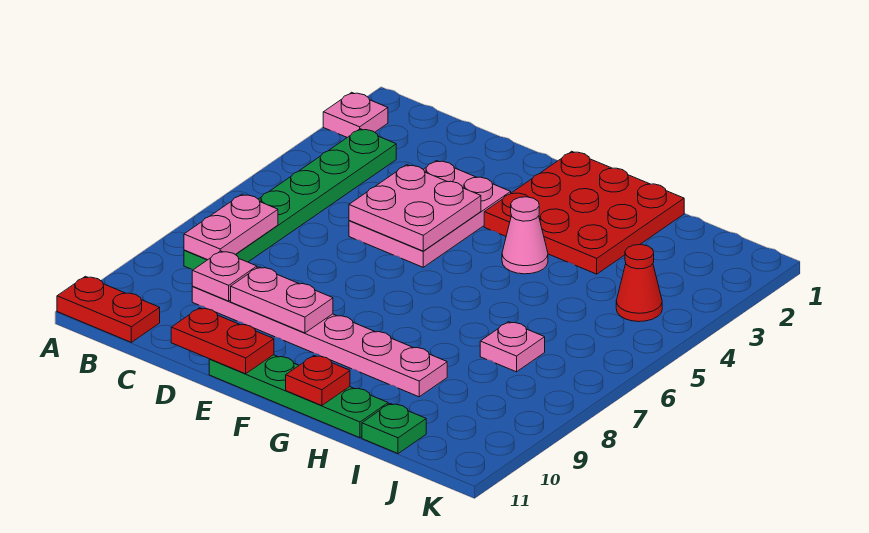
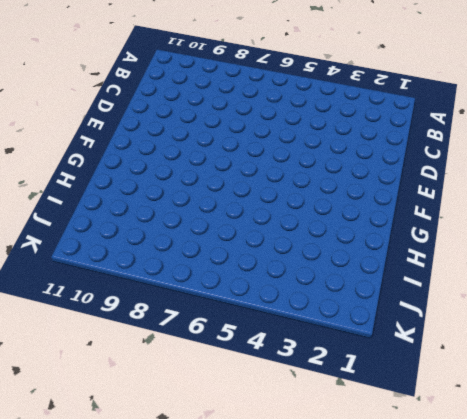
none -> pink 1x1 plate [323,92,388,137]
none -> red 1x2 plate [57,276,160,342]
none -> green 1x6 plate [184,129,396,270]

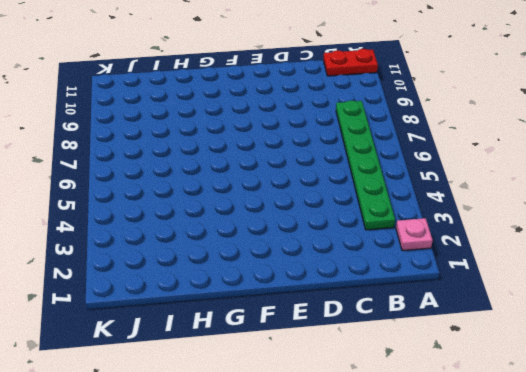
none -> pink 1x6 plate [192,287,447,397]
none -> pink 2x3 plate [349,161,511,267]
none -> green 1x4 plate [209,355,388,438]

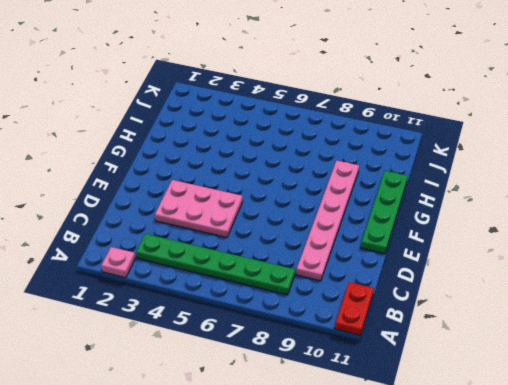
none -> red 3x3 plate [484,151,684,274]
none -> pink 1x1 cone [502,197,548,274]
none -> pink 1x1 plate [480,322,545,372]

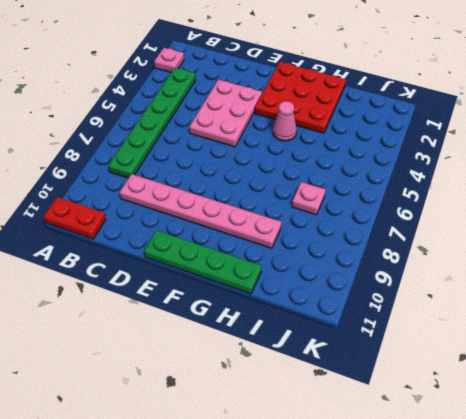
none -> green 1x1 plate [362,404,426,453]
none -> red 1x1 cone [616,245,662,322]
none -> pink 1x2 plate [184,194,278,260]

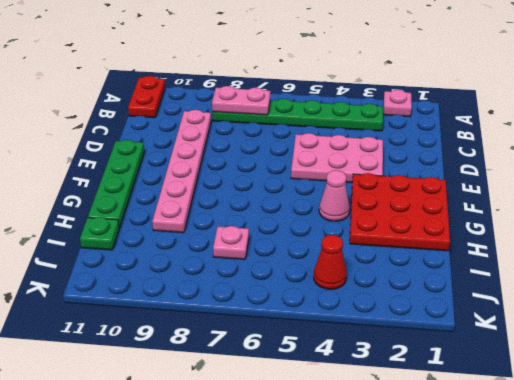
none -> pink 1x1 plate [192,251,257,301]
none -> pink 2x2 plate [349,165,481,251]
none -> pink 1x2 plate [231,267,333,333]

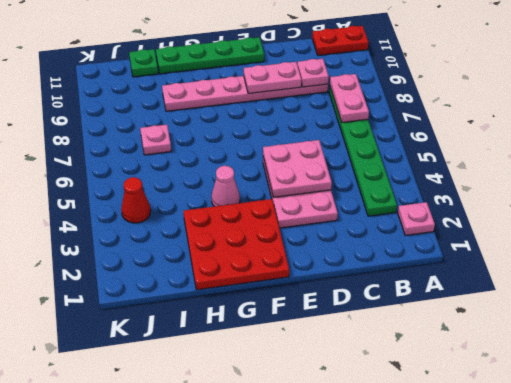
none -> red 1x2 plate [171,308,274,374]
none -> red 1x1 plate [286,356,350,406]

